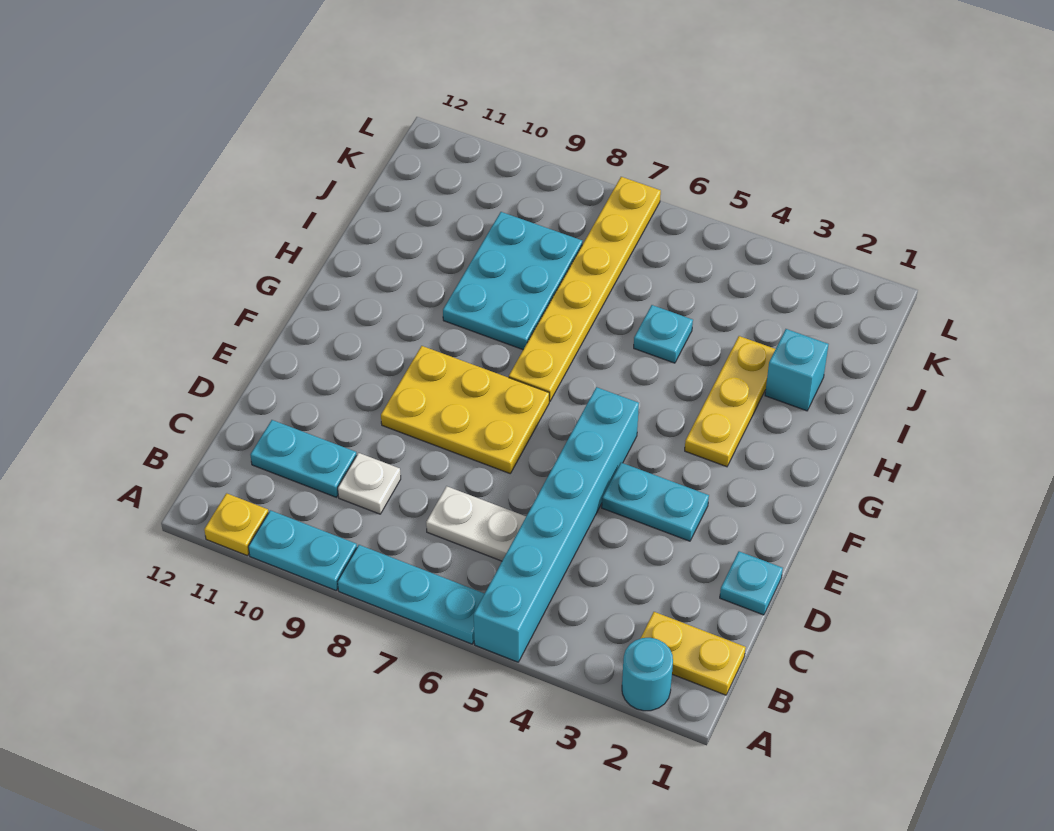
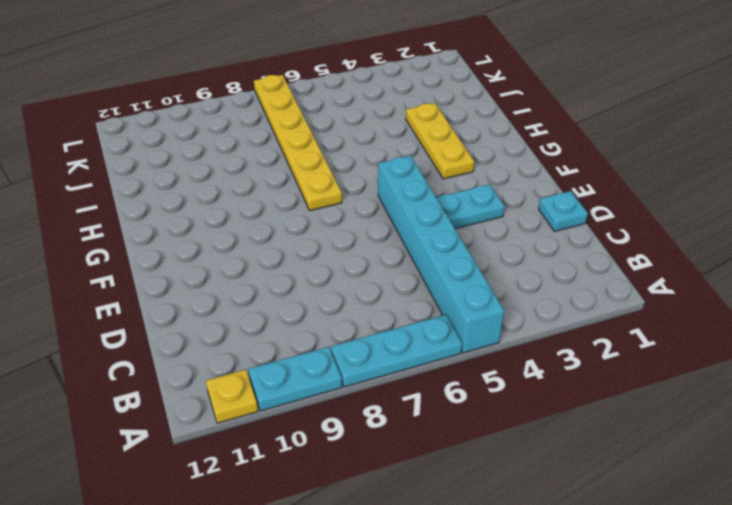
none -> cyan 1x1 round brick [622,638,673,711]
none -> yellow 1x2 plate [640,612,746,695]
none -> white 1x2 plate [426,486,526,561]

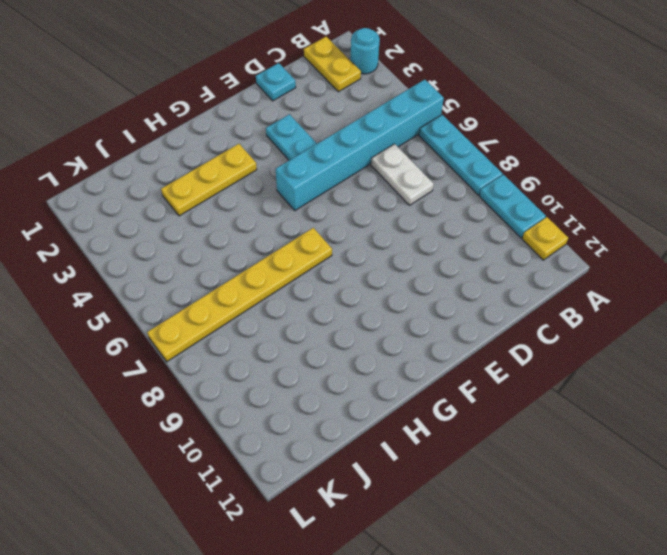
none -> white 1x1 plate [338,453,401,514]
none -> cyan 1x2 plate [250,420,357,497]
none -> yellow 2x3 plate [381,346,549,473]

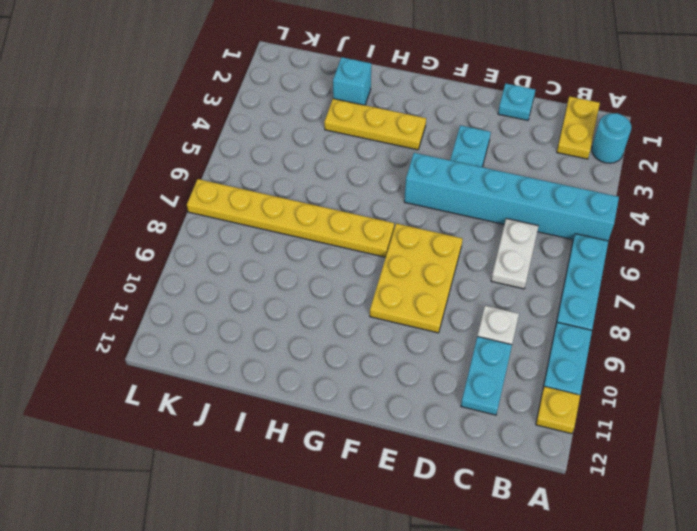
none -> cyan 2x3 plate [443,212,582,350]
none -> cyan 1x1 plate [634,305,693,363]

